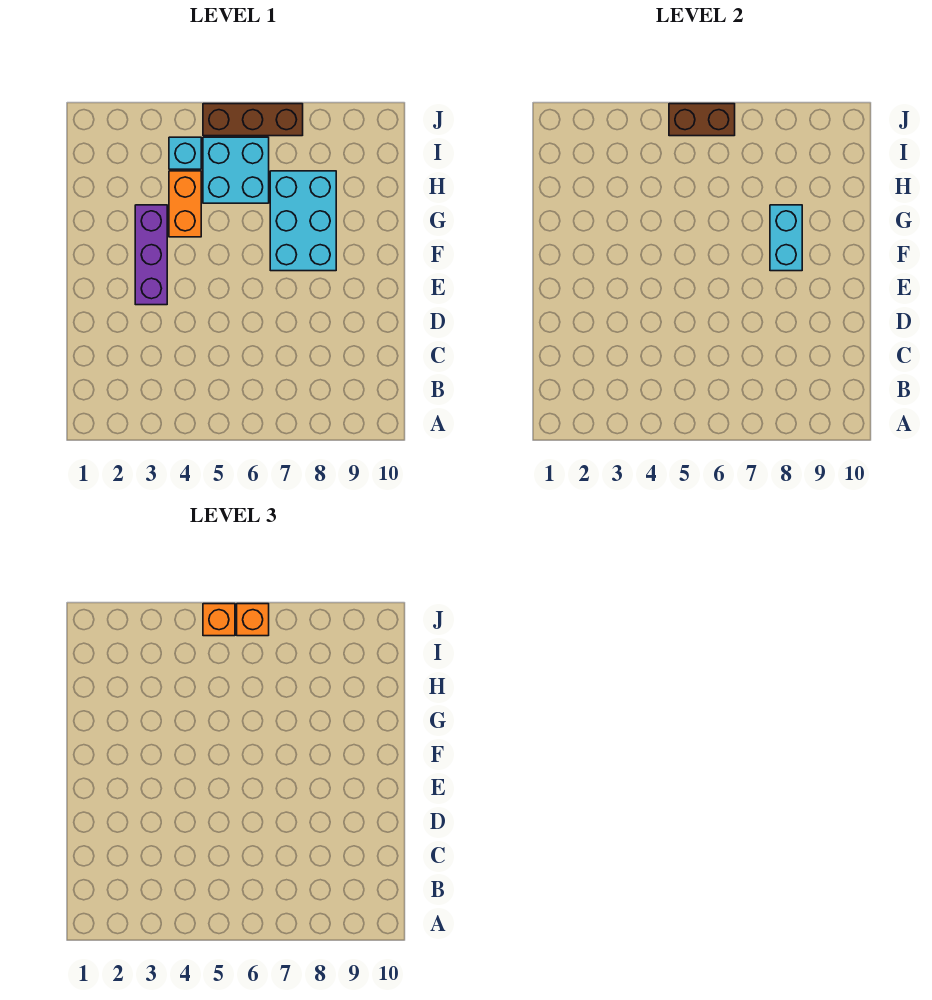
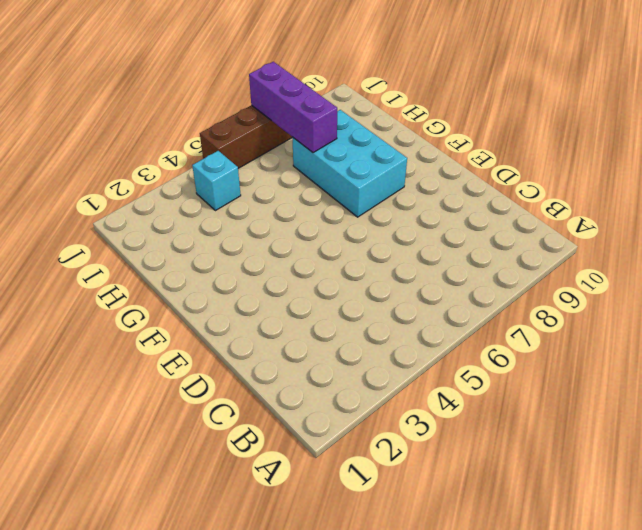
purple 1x3 brick [249,62,337,153] -> purple 1x3 brick moved to [135,205,167,305]
none -> orange 1x2 brick [169,171,201,237]
none -> cyan 2x2 brick [203,137,269,203]

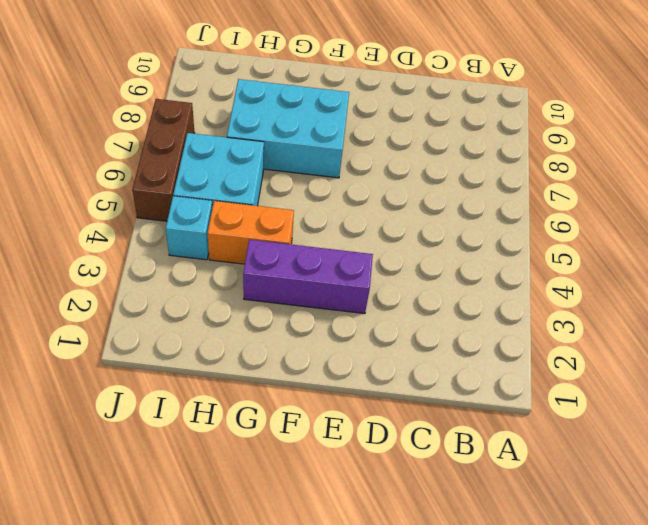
none -> cyan 1x2 brick [770,205,802,271]
none -> brown 1x2 brick [669,104,735,136]

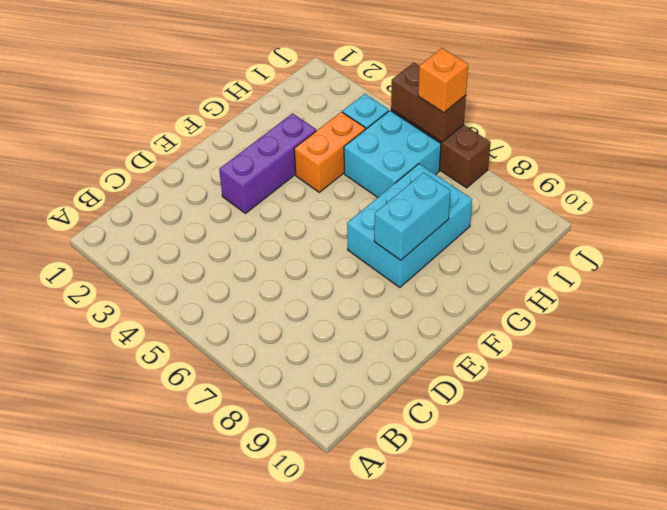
none -> orange 1x1 brick [203,604,235,636]

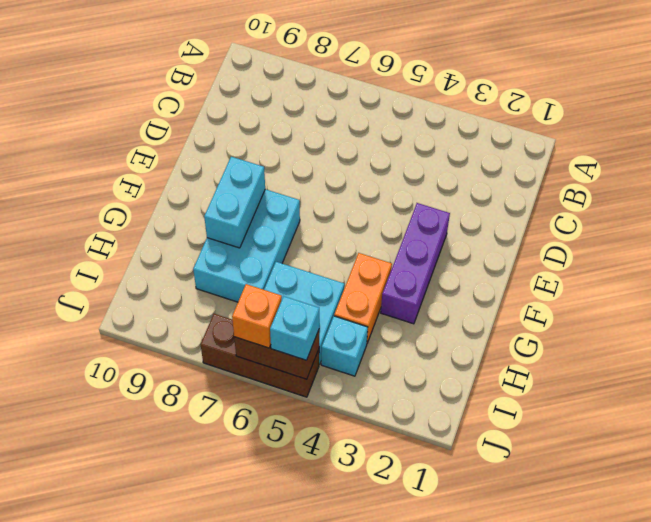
cyan 1x1 brick [270,296,319,360] -> orange 1x1 brick [203,604,235,636]

